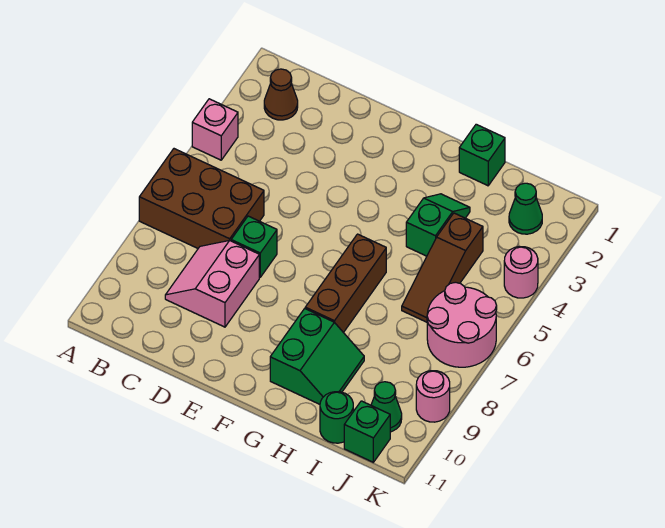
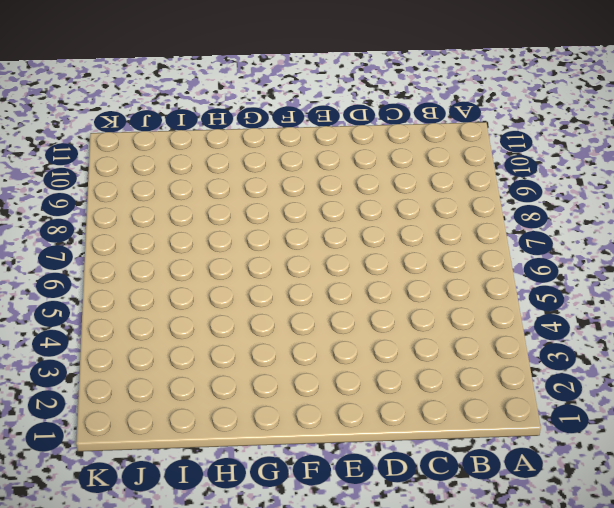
none -> pink 1x1 brick [192,99,238,160]
none -> brown 2x3 brick [139,149,264,248]
none -> brown 1x1 cone [264,69,298,120]

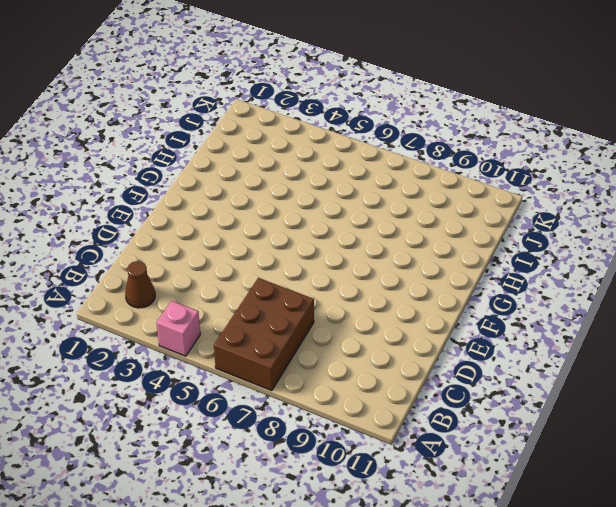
none -> pink 2x2 slope [165,240,259,327]
none -> green 1x1 brick [231,216,277,277]
none -> brown 1x3 brick [305,234,386,333]

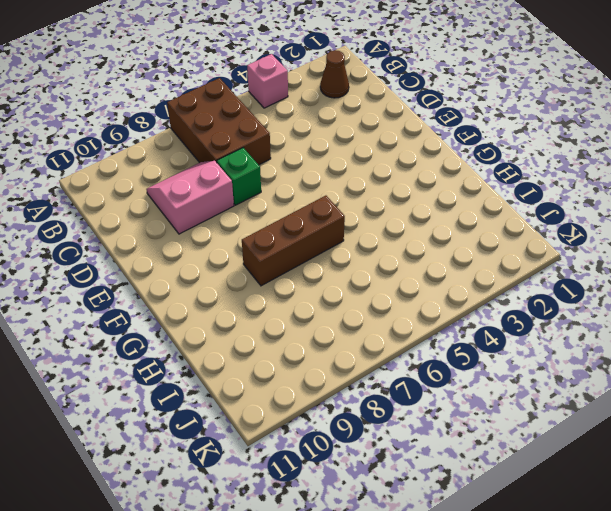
none -> green 2x2 slope [270,309,364,404]
none -> green 1x1 brick [459,124,505,186]
none -> green 1x2 slope [406,194,470,256]

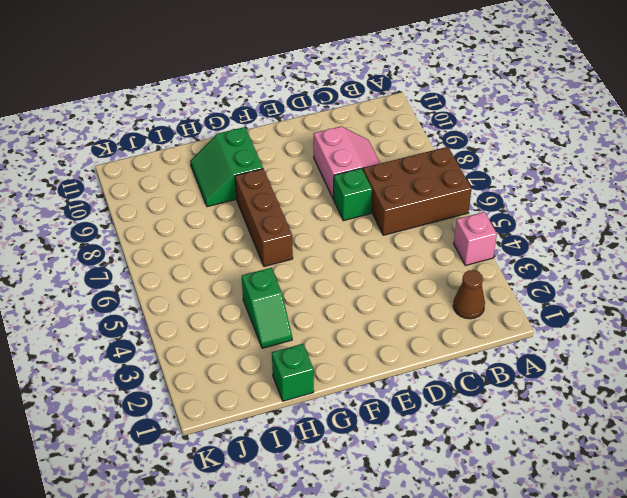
none -> brown 1x3 slope [402,213,483,322]
none -> green 1x1 round brick [320,392,353,443]
none -> green 1x1 cone [509,183,542,234]

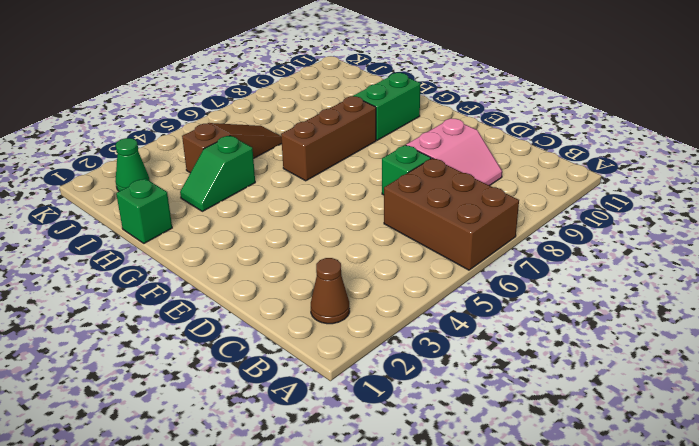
none -> pink 1x1 brick [192,99,238,160]
none -> green 1x1 round brick [320,392,353,443]
none -> pink 2x2 round brick [427,282,497,367]

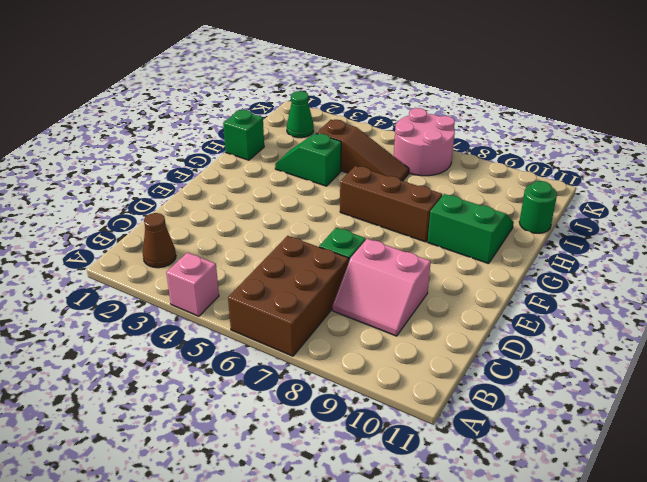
none -> green 1x1 cone [371,382,402,432]
none -> green 1x1 brick [344,401,390,462]
none -> pink 1x1 round brick [504,247,538,298]

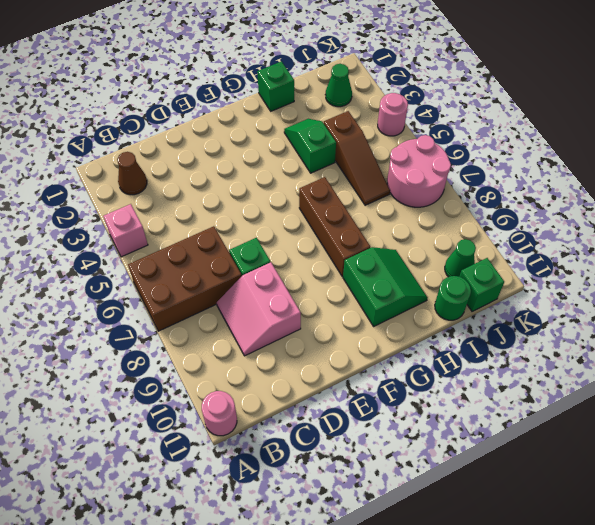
pink 1x1 round brick [202,391,237,436] -> pink 1x1 round brick moved to [416,371,450,422]

